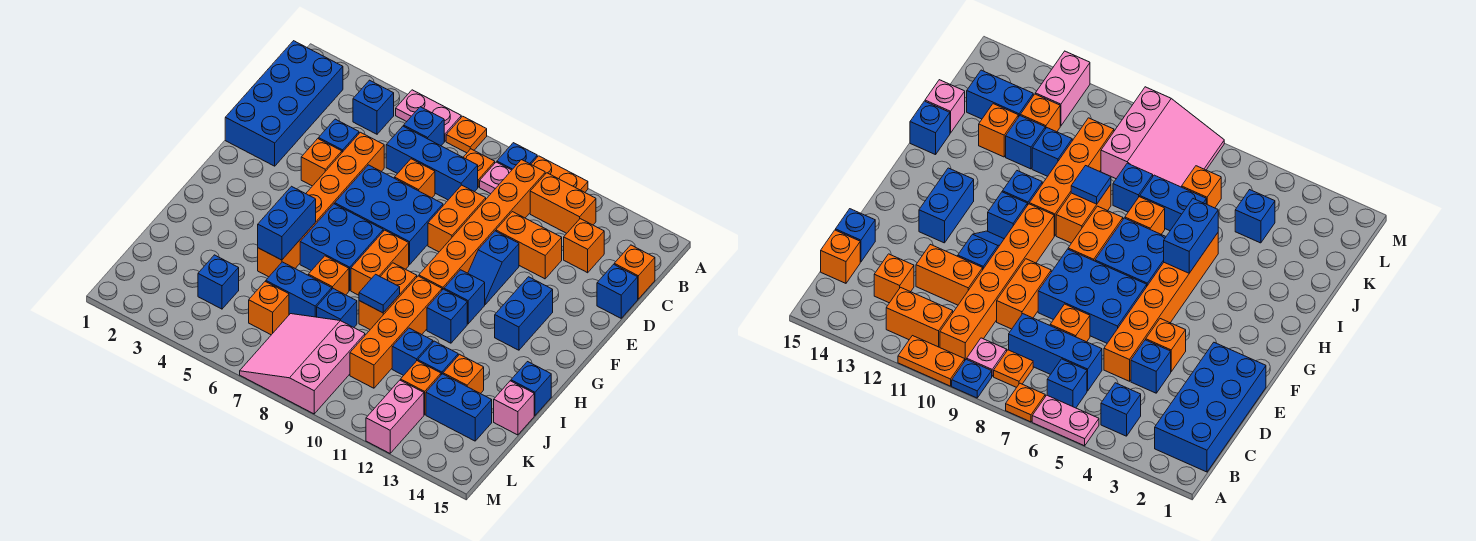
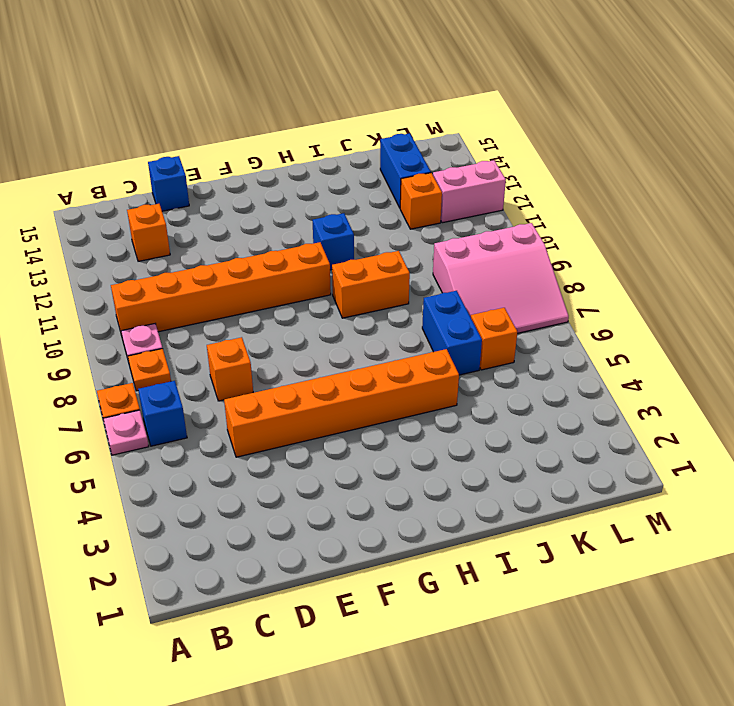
pink 1x1 plate [103,410,149,455] -> pink 1x2 plate [396,90,461,141]
none -> blue 1x1 plate [497,143,537,170]
none -> orange 1x2 plate [531,156,588,192]
none -> blue 2x4 brick [225,41,343,166]
none -> blue 1x1 brick [353,80,394,134]

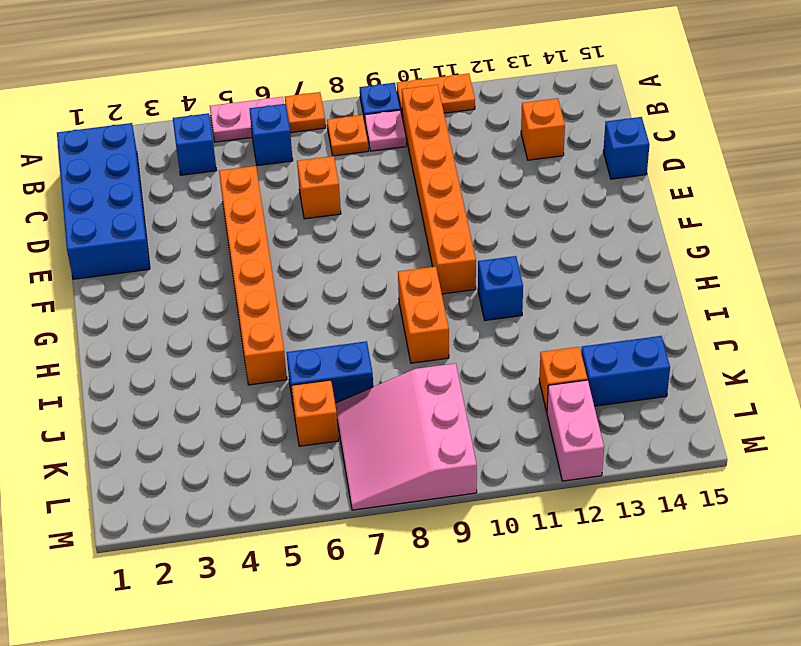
none -> orange 1x2 brick [530,173,596,233]
none -> blue 1x3 brick [386,126,478,200]
none -> orange 1x1 brick [614,245,655,299]
none -> blue 1x1 brick [319,119,359,152]

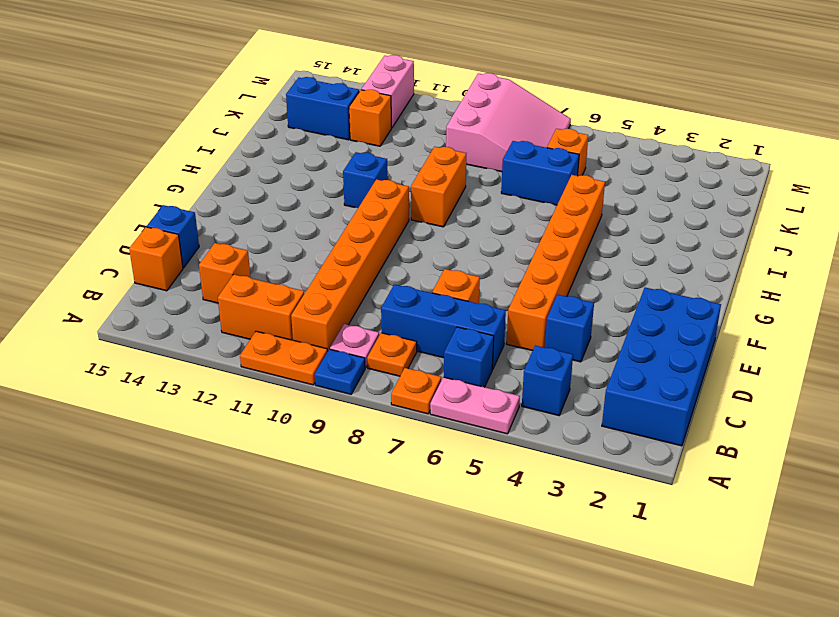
none -> orange 1x2 brick [428,185,486,252]
none -> orange 1x2 brick [496,212,562,279]
none -> orange 1x1 brick [301,139,342,186]
none -> blue 2x3 brick [335,165,443,265]

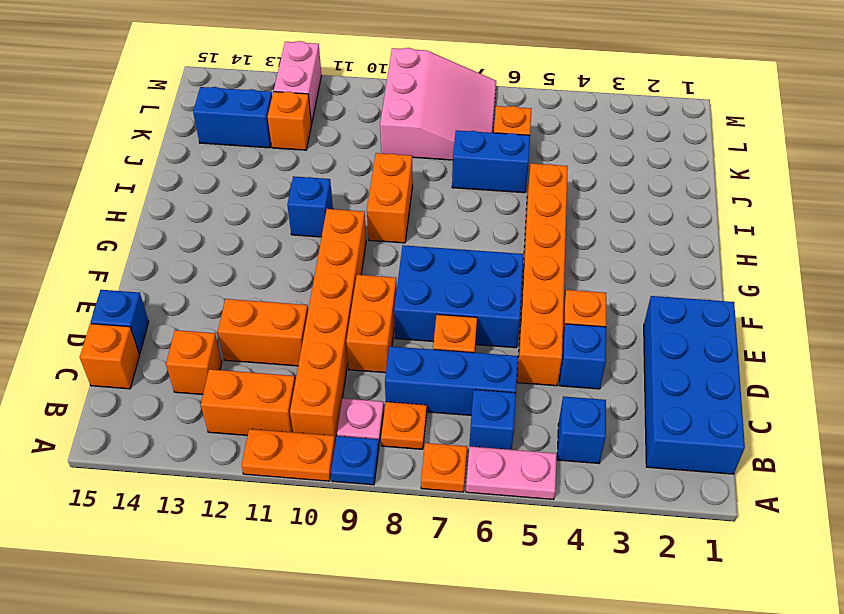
none -> blue 1x2 slope [468,231,519,304]
none -> blue 1x2 brick [495,277,553,350]
none -> blue 2x2 brick [300,204,383,290]
none -> orange 1x2 brick [351,230,409,295]

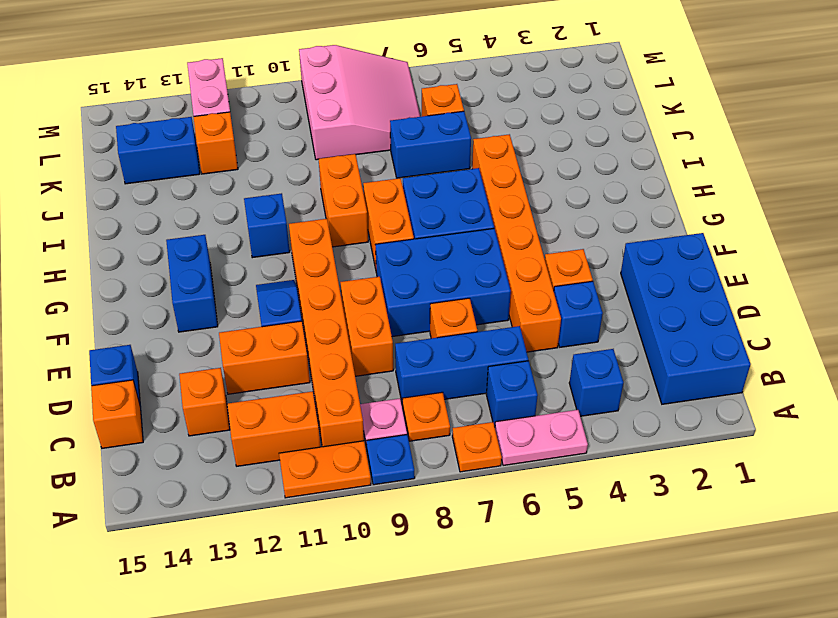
none -> blue 1x1 brick [444,270,485,324]
none -> orange 1x4 brick [350,276,442,388]
none -> orange 1x1 brick [308,256,349,295]
none -> blue 1x1 brick [511,362,551,415]

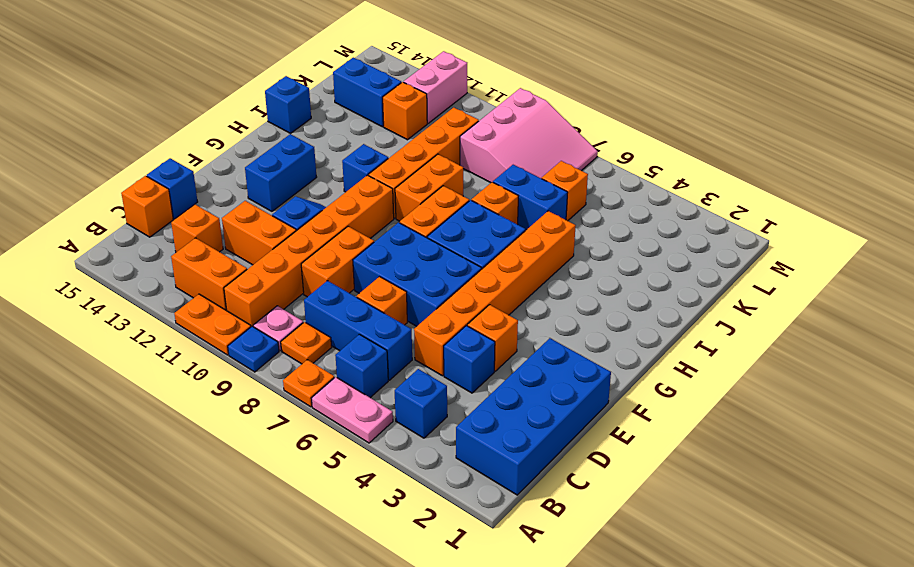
none -> blue 1x1 brick [444,270,485,324]
none -> blue 1x1 brick [317,289,357,327]
none -> blue 1x1 brick [392,328,433,376]
none -> blue 1x1 brick [418,341,458,375]

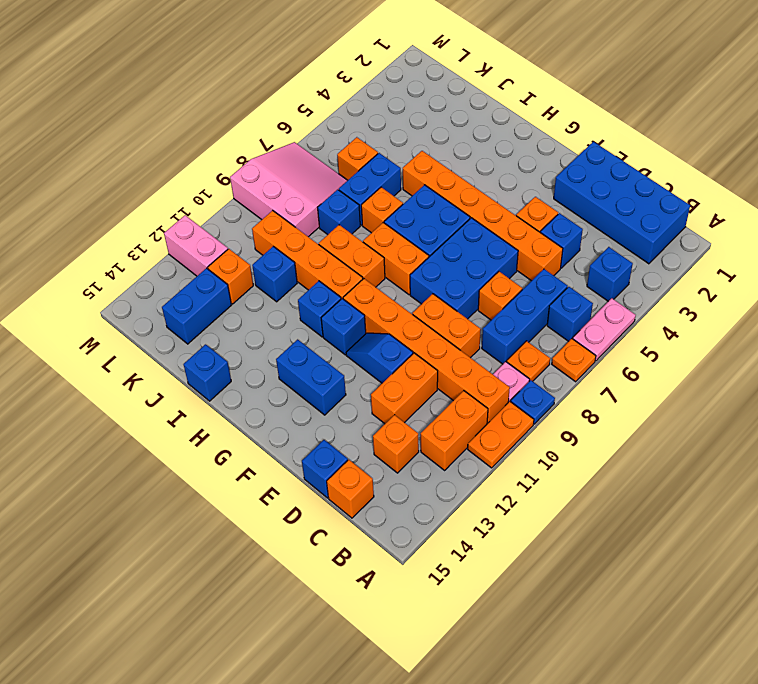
none -> blue 1x1 brick [418,341,458,375]
none -> orange 1x1 brick [443,354,484,394]
none -> pink 1x1 brick [494,381,534,435]
none -> blue 1x1 brick [198,255,239,309]

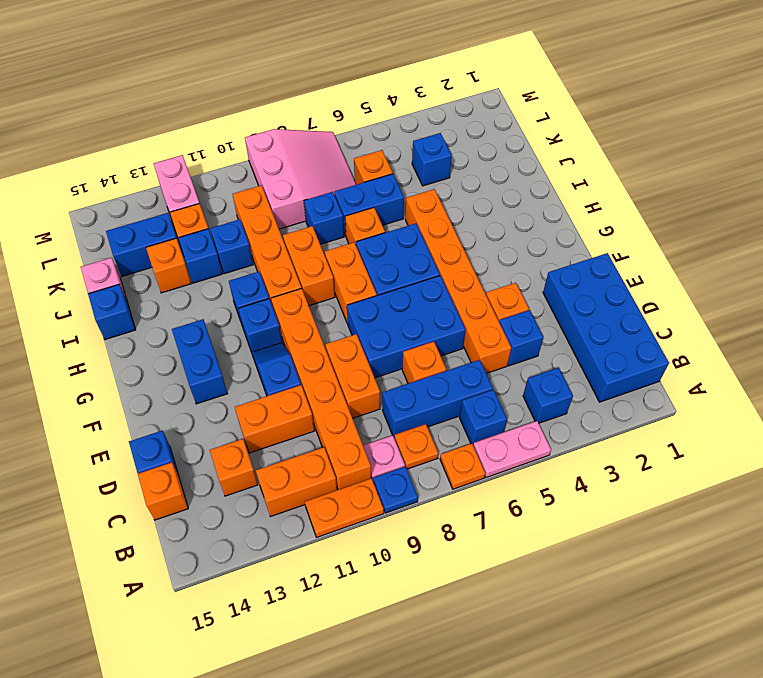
none -> blue 1x2 brick [258,186,316,260]
none -> blue 1x1 tile [359,274,400,313]

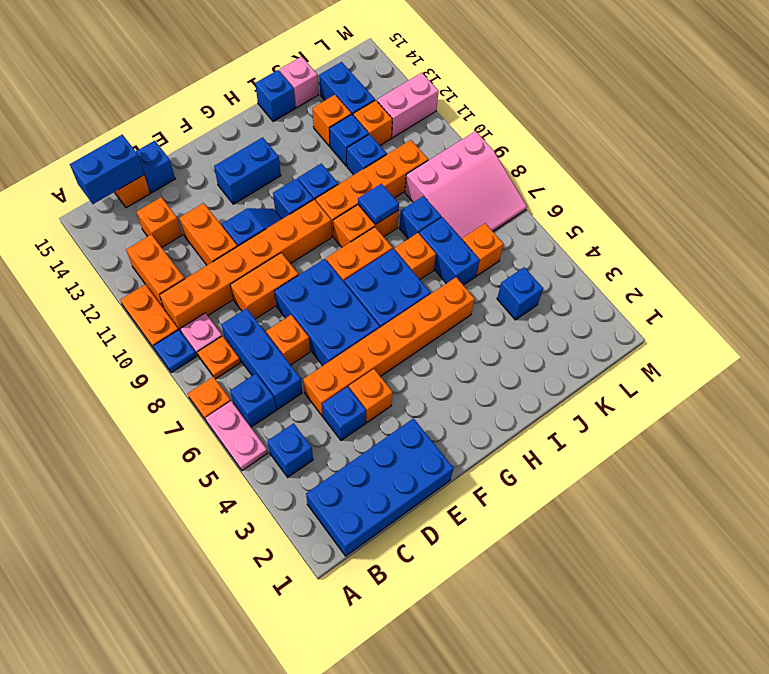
blue 1x2 brick [70,134,144,204] -> blue 1x2 brick moved to [258,186,316,260]

